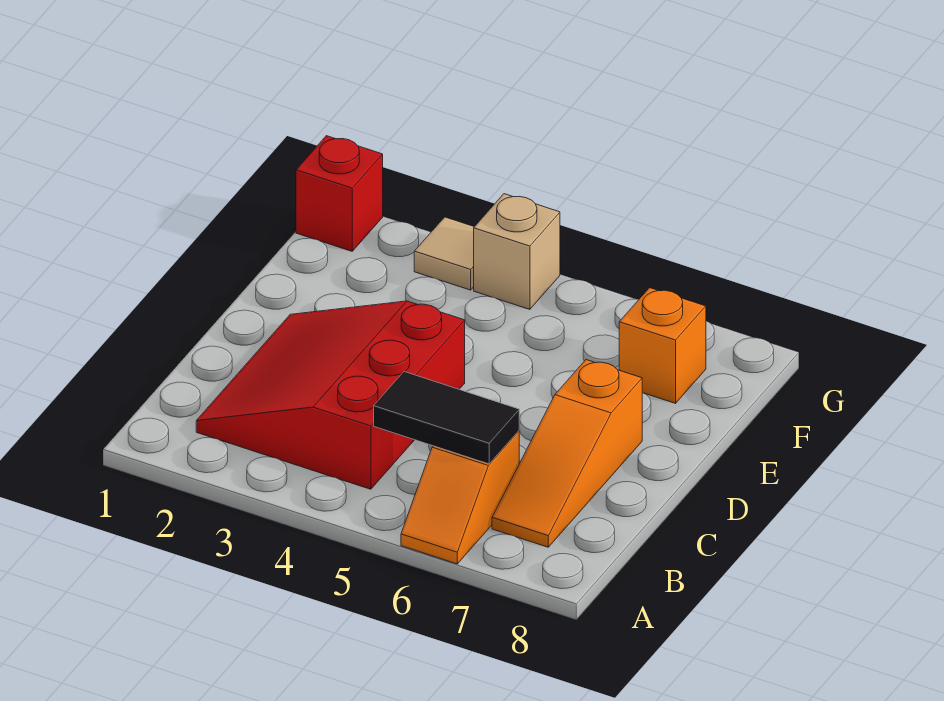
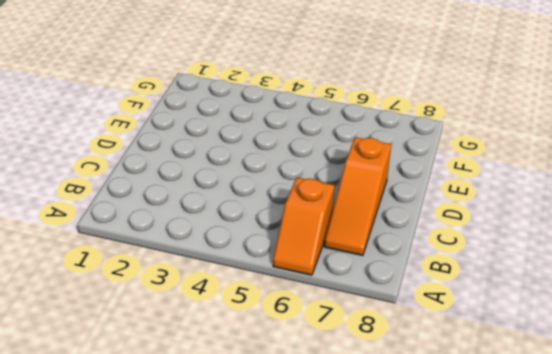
none -> red 3x3 slope [196,301,465,489]
none -> orange 1x1 brick [619,288,706,403]

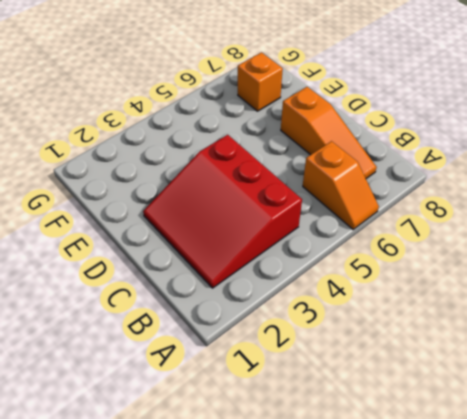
none -> red 1x1 brick [296,136,383,251]
none -> tan 1x1 tile [414,217,474,290]

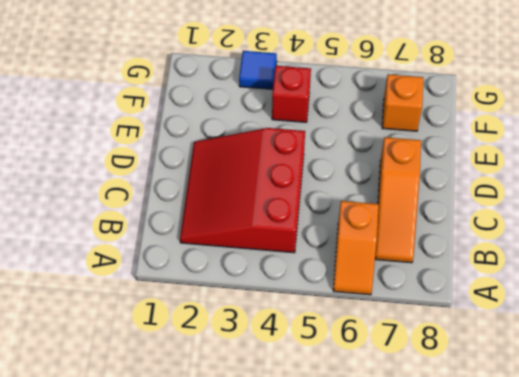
red 1x1 brick [272,66,311,122] -> red 1x1 brick moved to [296,136,383,251]
blue 1x1 tile [239,51,277,89] -> tan 1x1 tile [414,217,474,290]
none -> tan 1x1 brick [474,194,560,309]
none -> black 1x2 tile [374,372,519,464]

